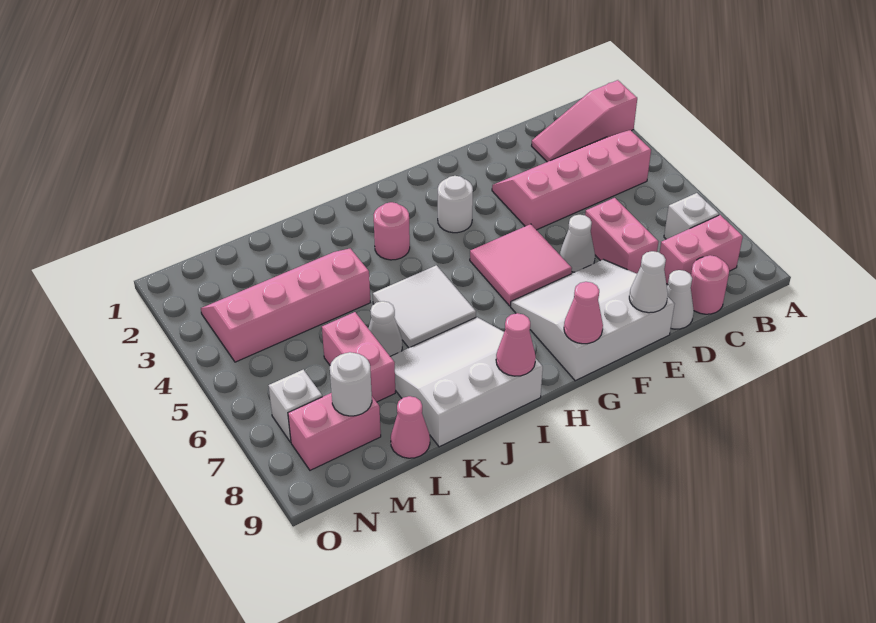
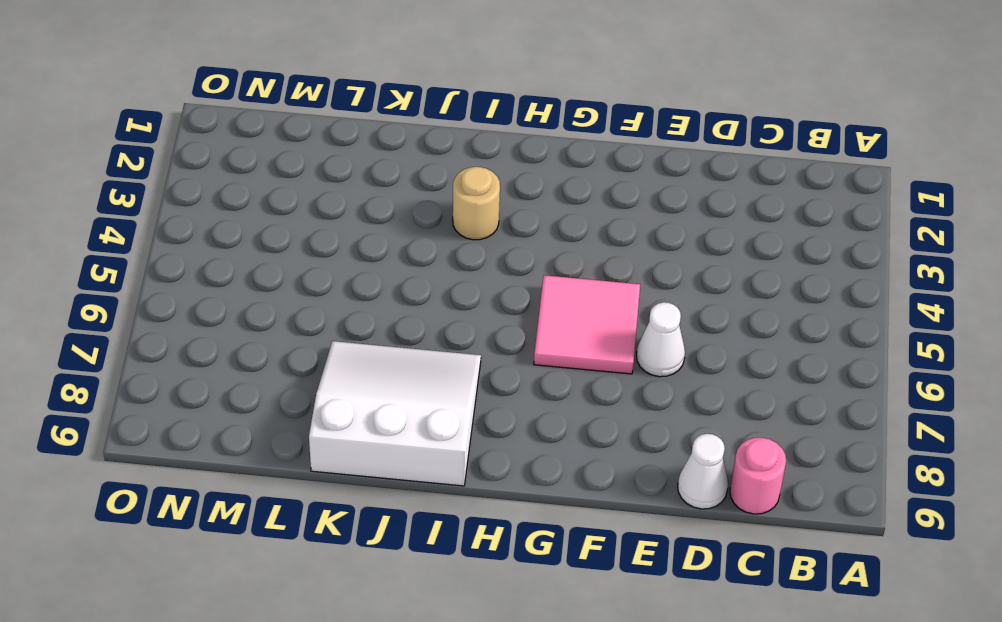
tan 1x1 round brick [453,167,500,240] -> pink 1x1 round brick [374,202,410,260]
none -> pink 1x3 slope [532,80,637,162]
none -> pink 2x4 slope [492,130,651,230]
none -> white 1x1 brick [664,193,719,239]

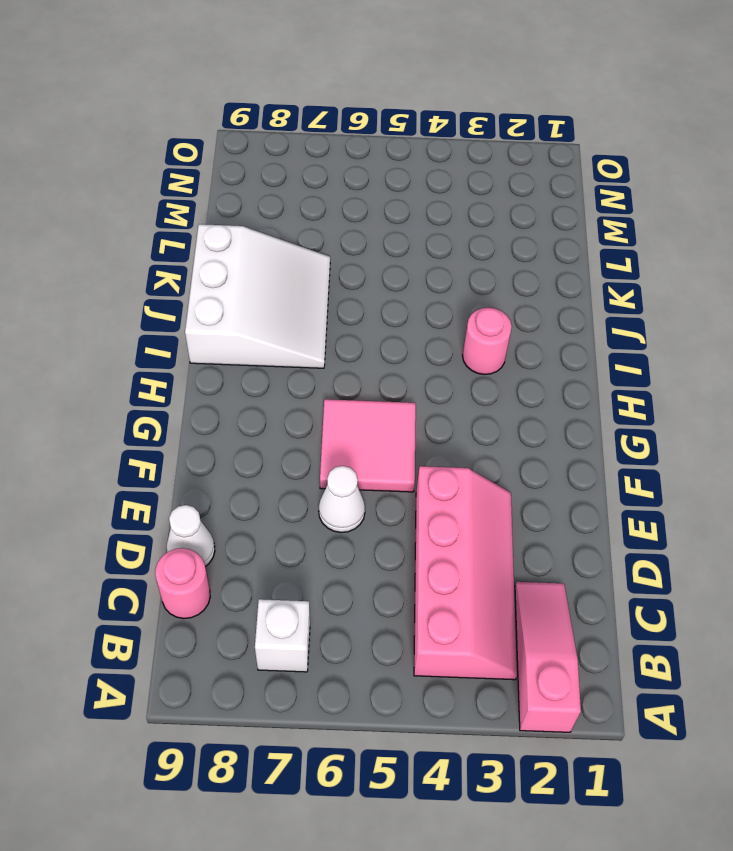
none -> pink 1x2 brick [660,215,743,285]
none -> pink 1x2 brick [585,198,659,274]
none -> white 3x3 slope [511,259,674,381]

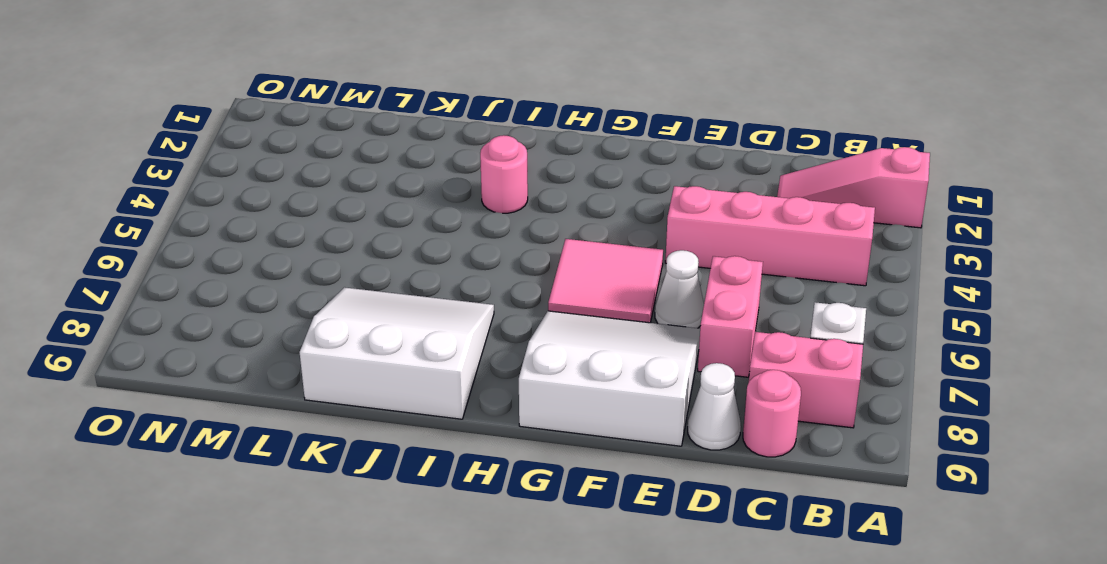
none -> white 1x1 round brick [438,176,473,233]
none -> white 2x2 tile [373,265,476,348]
none -> pink 2x4 slope [201,248,370,362]

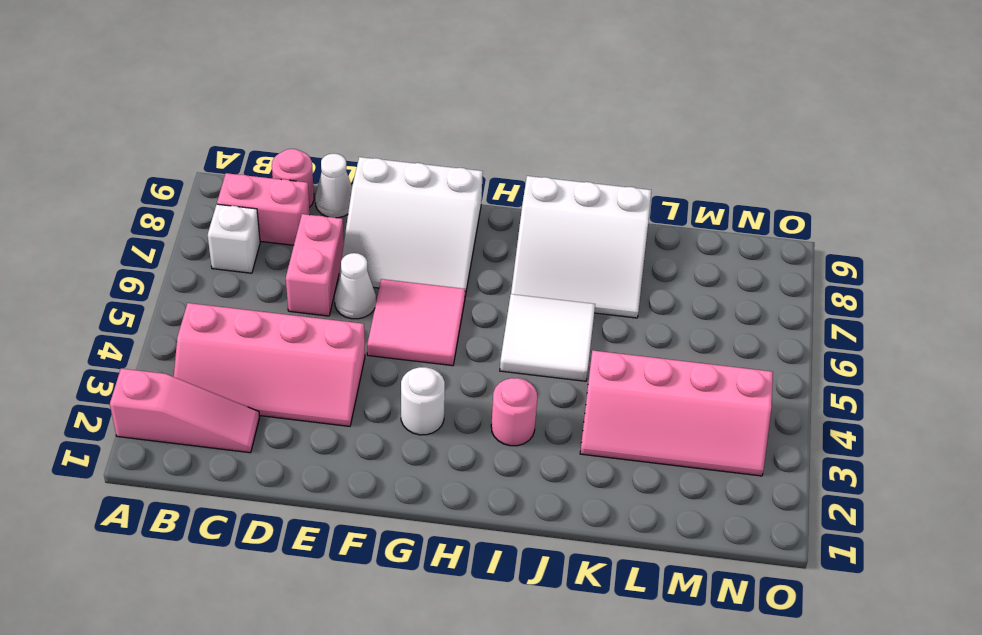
none -> white 1x1 cone [368,301,402,356]
none -> pink 1x2 brick [322,312,395,402]
none -> pink 1x1 cone [391,396,430,458]

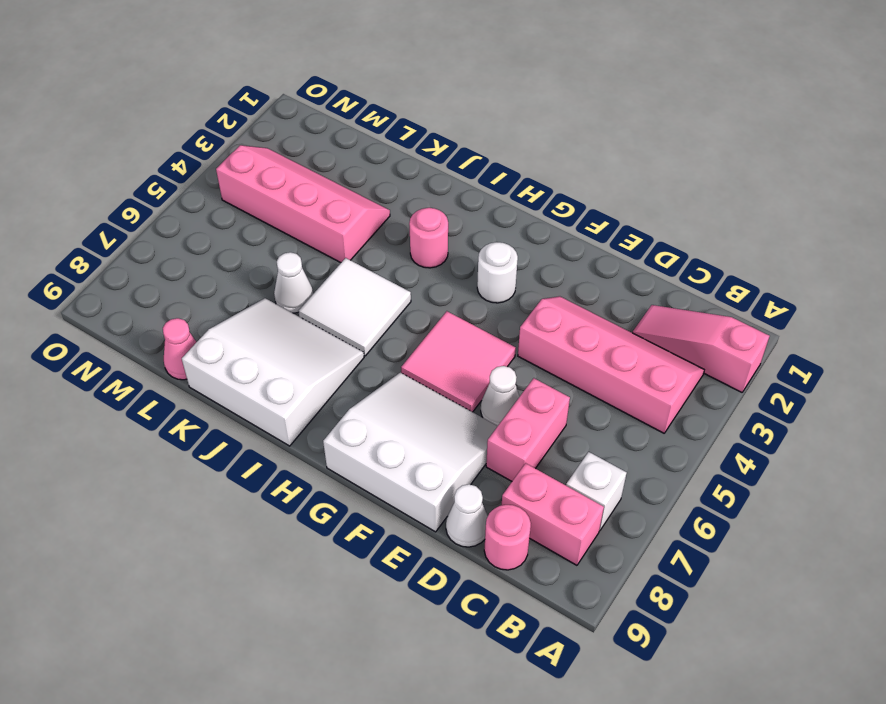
none -> pink 1x2 brick [322,312,395,402]
none -> pink 1x2 brick [288,393,381,470]
none -> white 1x1 brick [268,370,322,442]

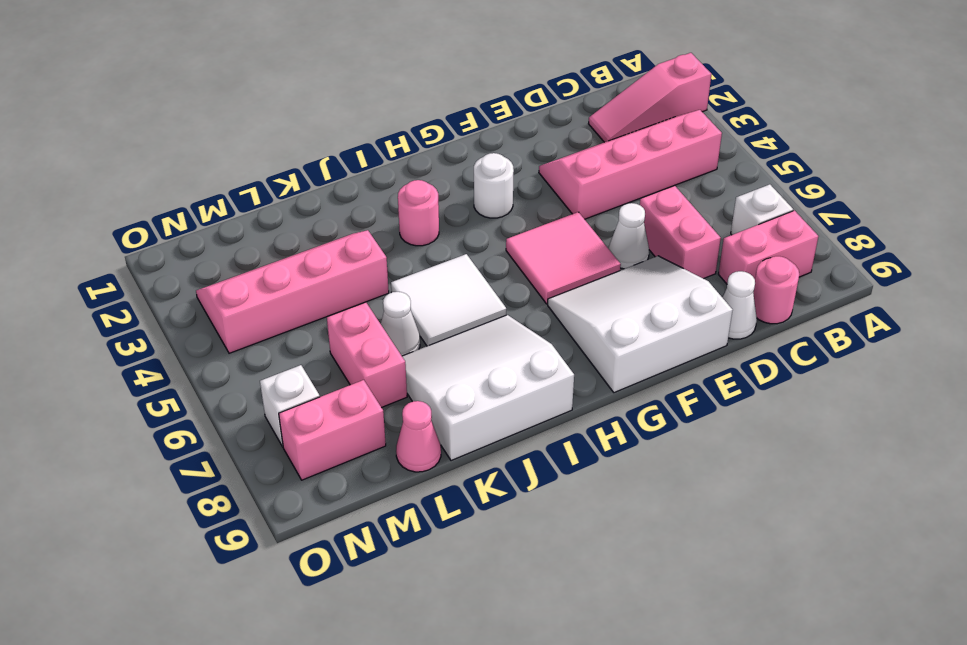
none -> white 1x1 cone [629,251,668,313]
none -> pink 1x1 cone [564,282,603,344]
none -> pink 1x1 cone [496,313,536,376]

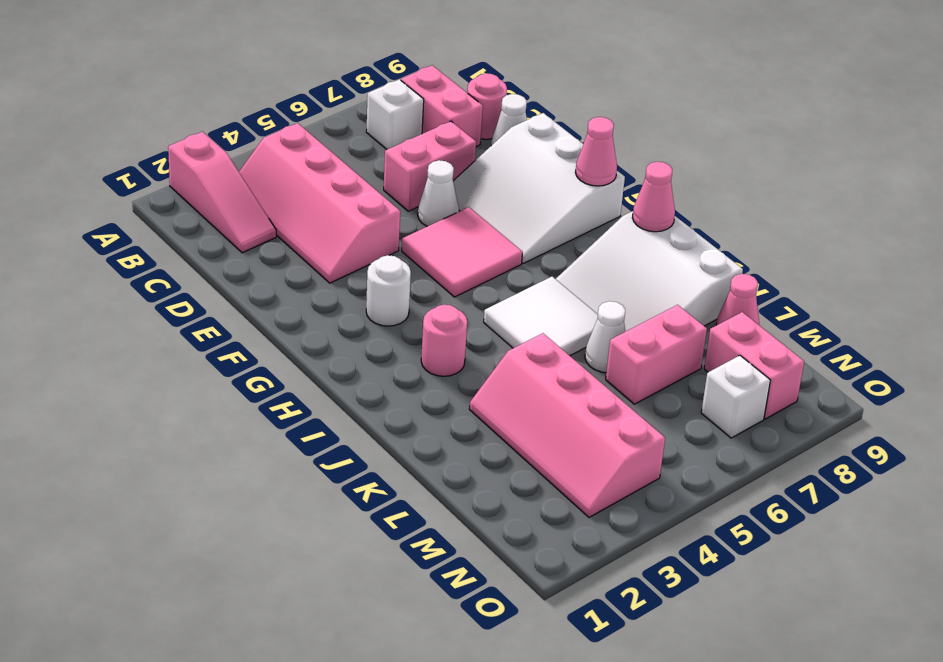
none -> white 1x1 cone [629,251,668,313]
none -> white 1x1 round brick [330,352,372,416]

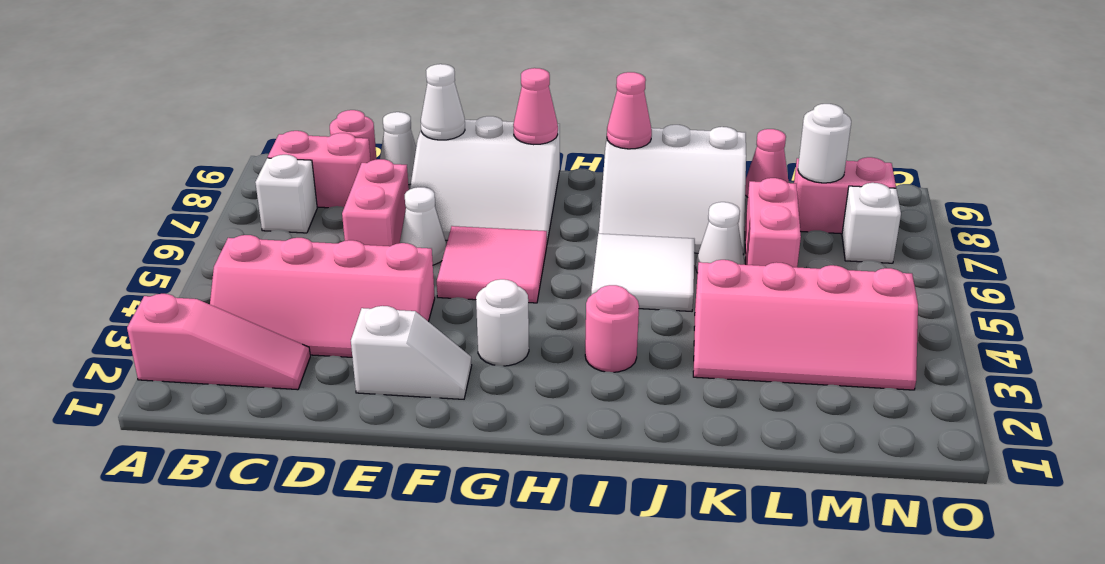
white 1x2 slope [351,306,472,399] -> none

